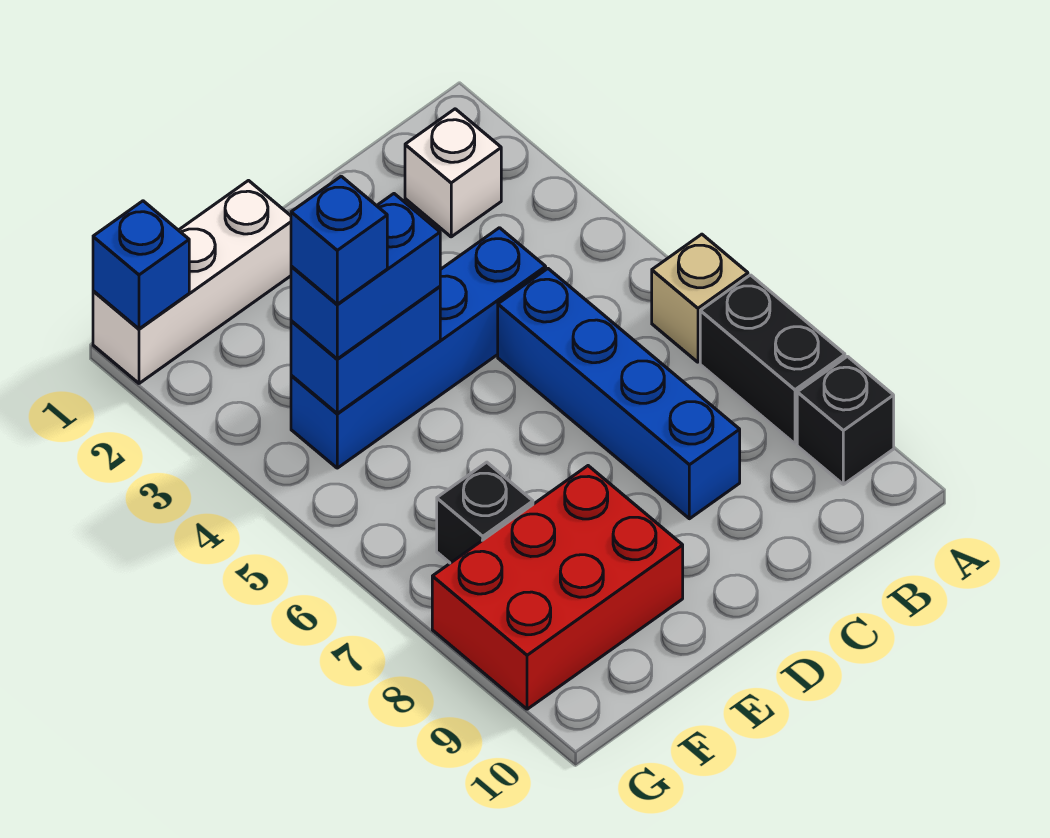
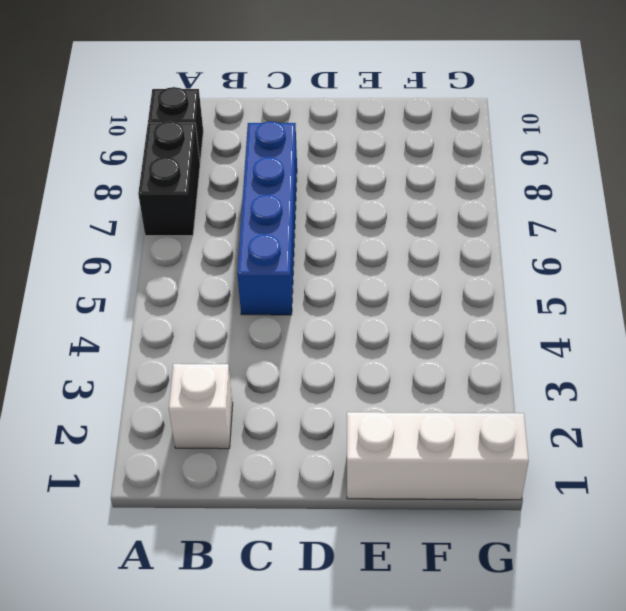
none -> tan 1x1 brick [652,234,748,362]
none -> blue 1x4 brick [291,228,546,468]
none -> red 2x3 brick [432,466,683,709]

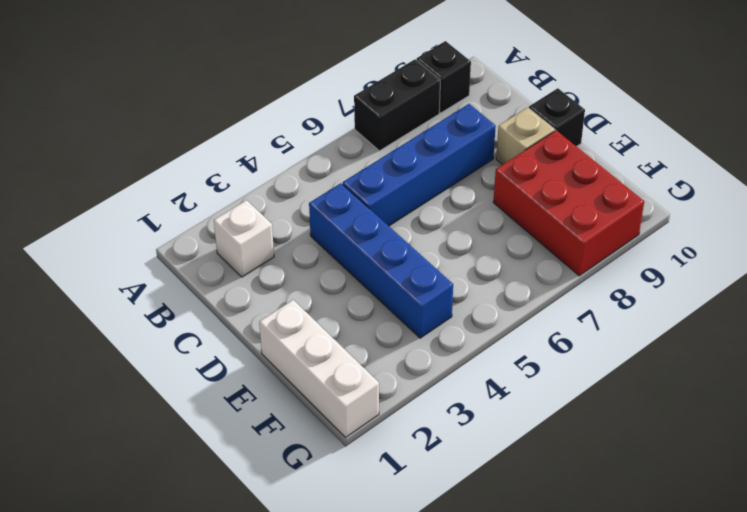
tan 1x1 brick [496,107,555,165] -> tan 1x1 brick moved to [652,234,748,362]
black 1x1 brick [529,88,585,146] -> black 1x1 brick moved to [437,462,533,563]
none -> blue 1x2 brick [291,287,440,413]
none -> blue 1x1 brick [93,201,189,329]
none -> blue 1x2 brick [291,194,440,359]

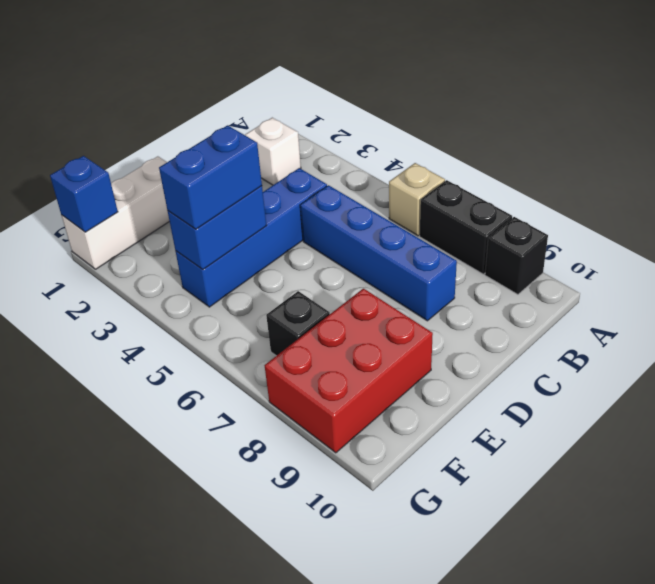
none -> blue 1x1 brick [291,176,387,304]

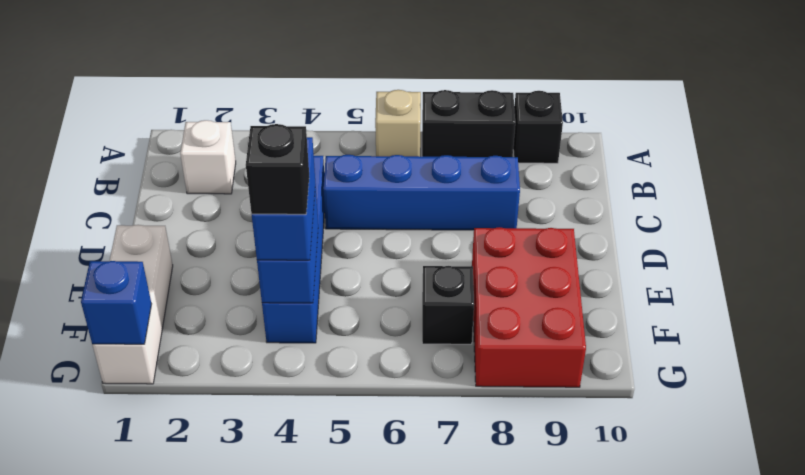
black 1x1 brick [246,124,309,214] -> blue 1x1 brick [291,176,387,304]

